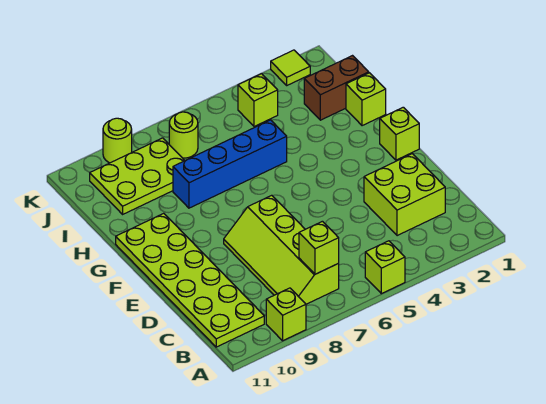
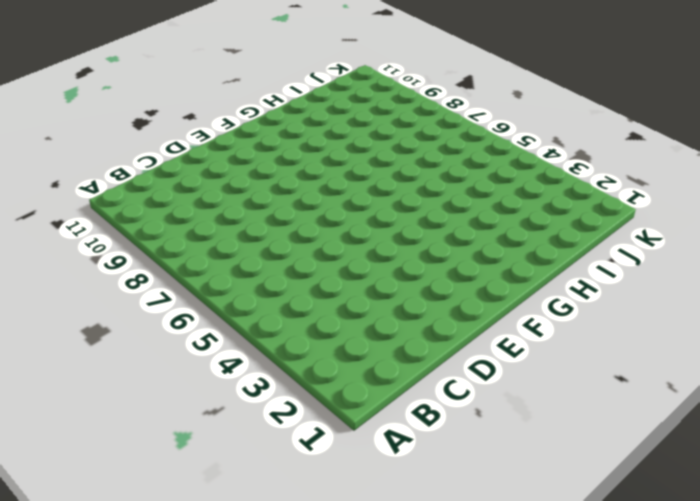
none -> lime 1x1 brick [365,241,405,294]
none -> lime 1x1 brick [266,288,306,341]
none -> lime 2x4 slope [224,195,339,304]

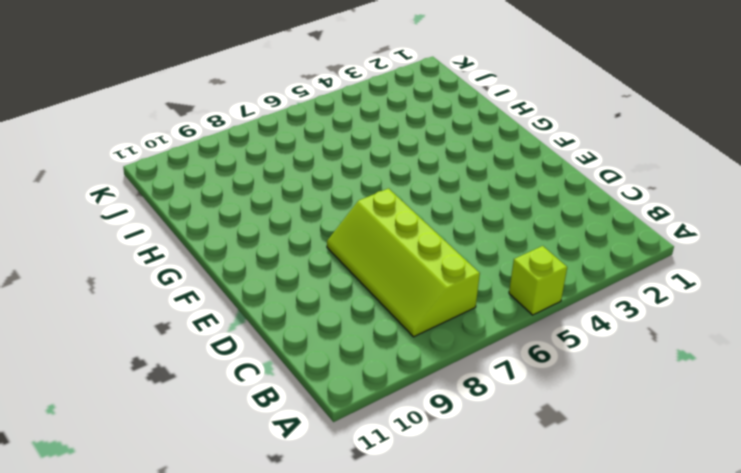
none -> lime 1x1 brick [266,288,306,341]
none -> lime 2x6 plate [116,213,264,347]
none -> lime 2x2 brick [364,154,445,236]

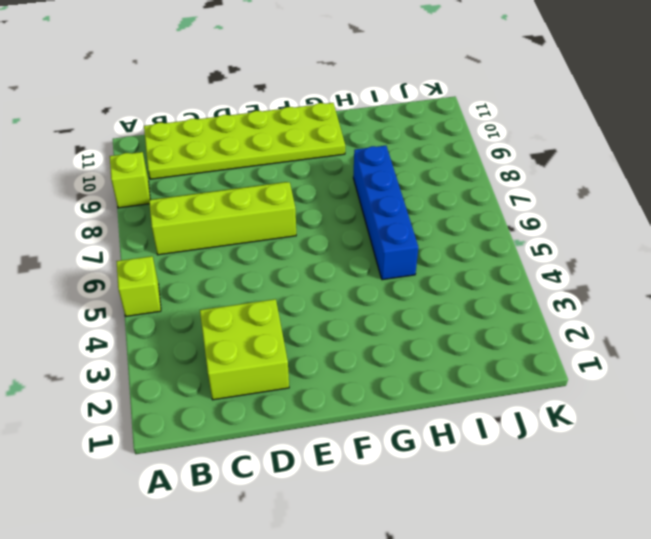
none -> lime 1x1 brick [380,107,419,160]
none -> lime 1x1 brick [346,73,386,126]
none -> brown 1x2 brick [304,56,369,120]

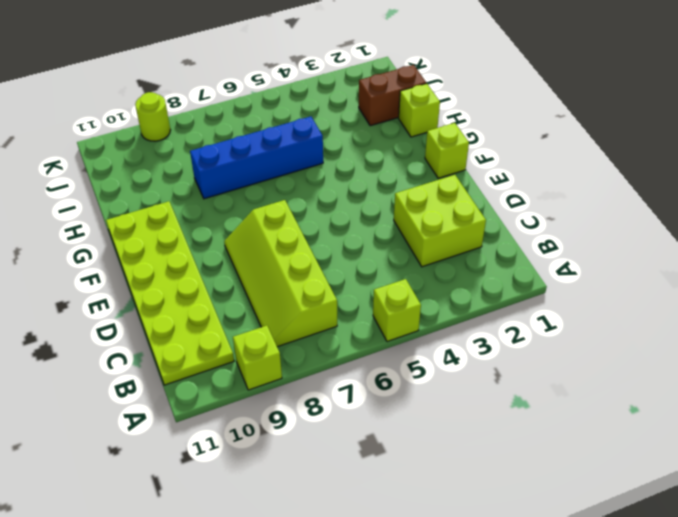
none -> lime 2x3 plate [90,138,185,214]
none -> lime 1x1 brick [238,74,278,127]
none -> lime 1x1 round brick [169,112,198,158]

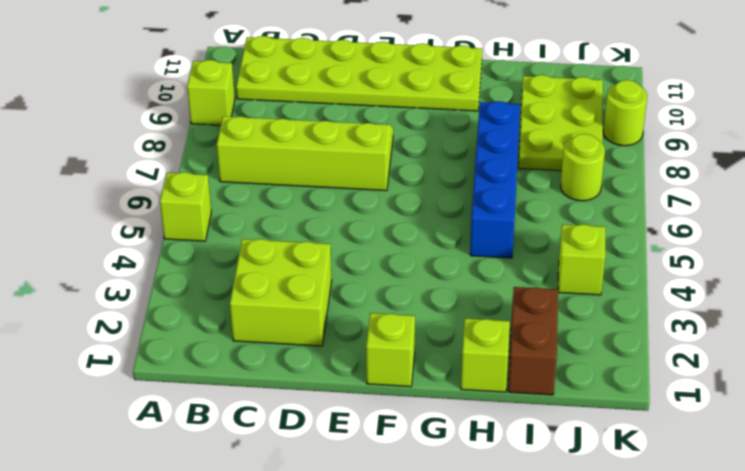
none -> lime 1x1 tile [271,50,310,85]
none -> lime 1x1 brick [299,221,339,274]

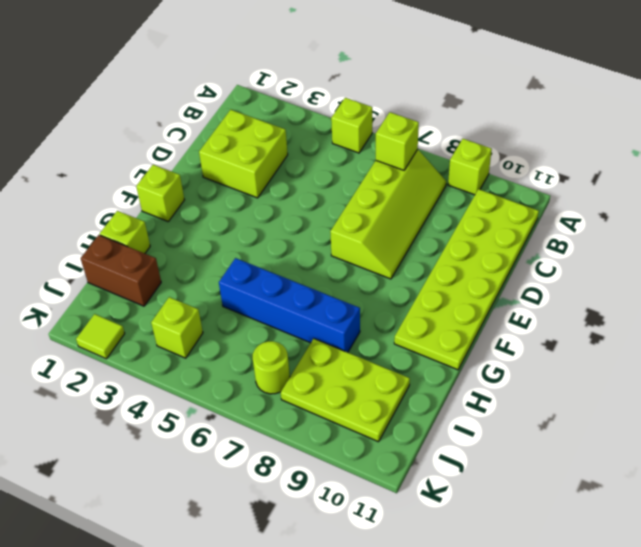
none -> lime 1x1 round brick [103,118,132,163]

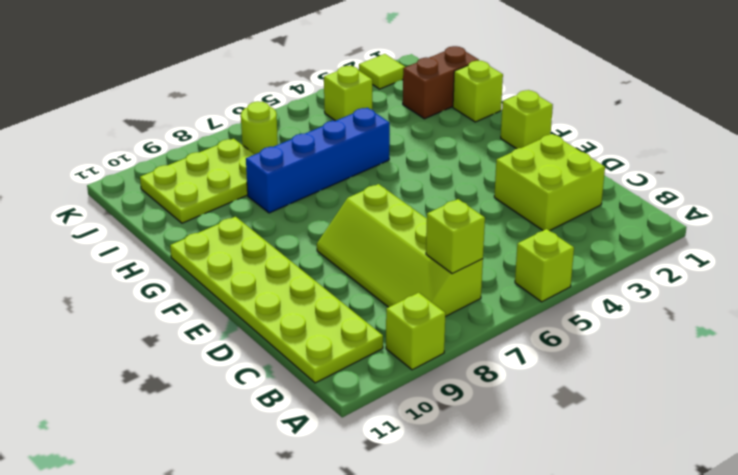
none -> lime 1x1 round brick [103,118,132,163]

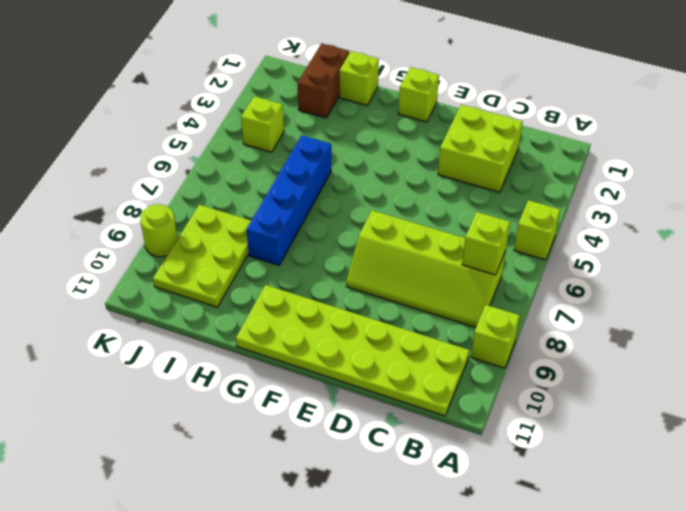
none -> lime 1x1 round brick [169,112,198,158]
none -> lime 1x1 tile [271,50,310,85]

